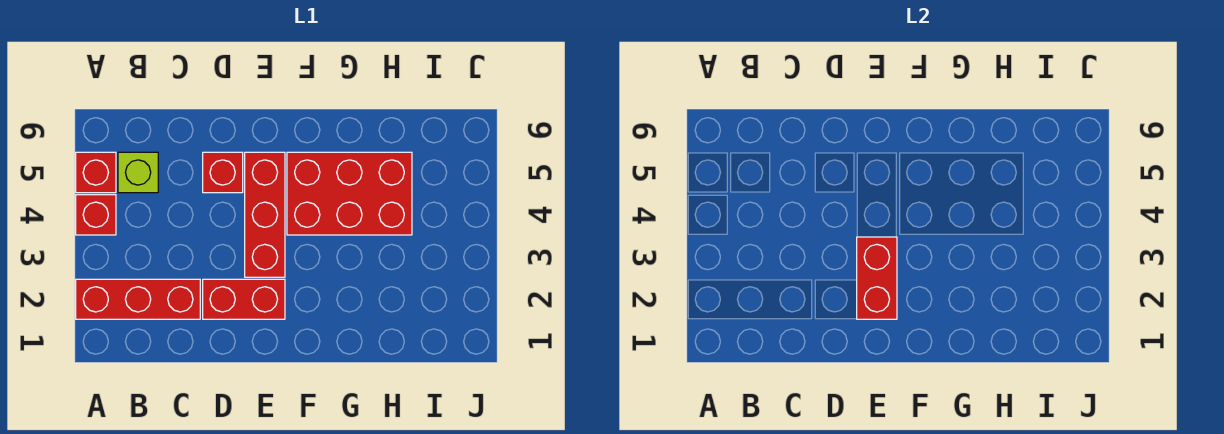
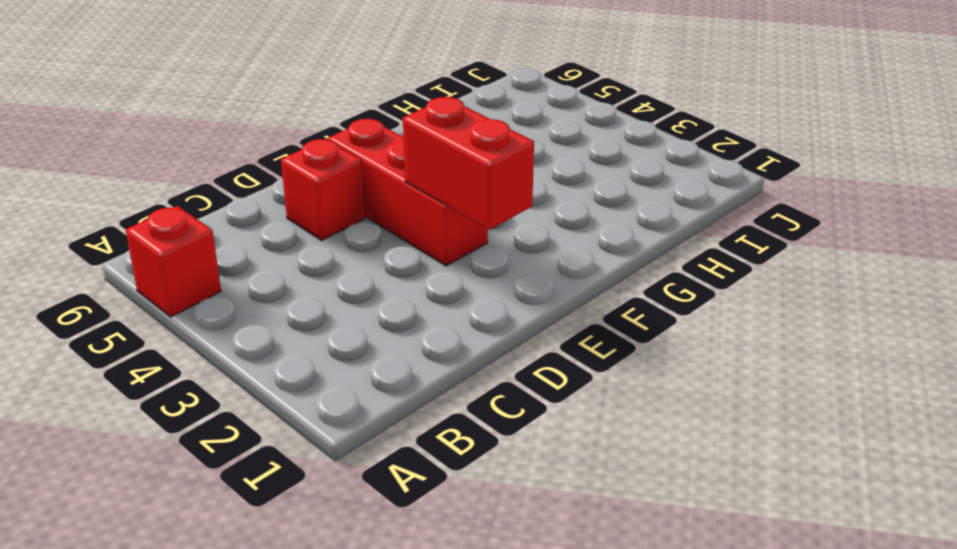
none -> red 1x3 brick [76,279,200,319]
none -> red 1x1 brick [76,195,116,235]

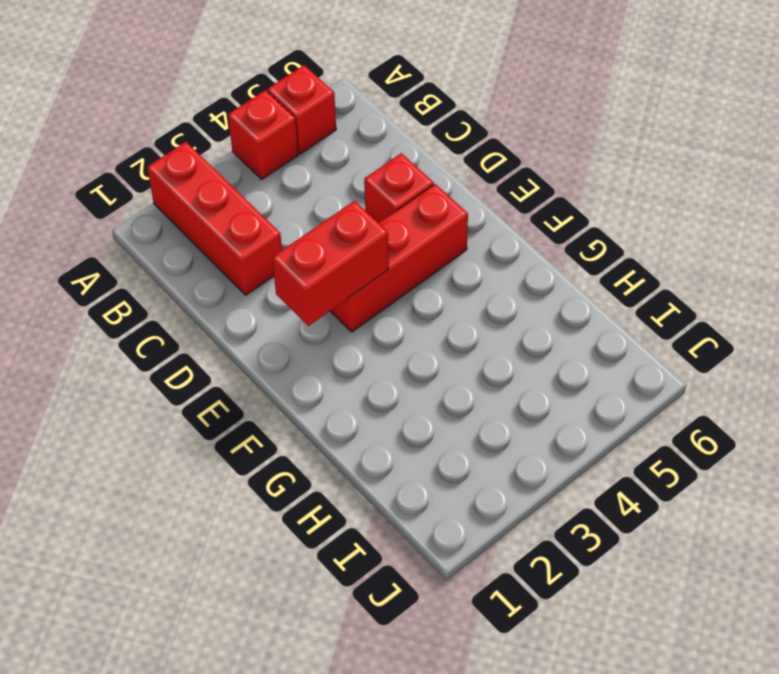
none -> lime 1x1 brick [118,152,158,193]
none -> red 1x2 brick [203,279,285,319]

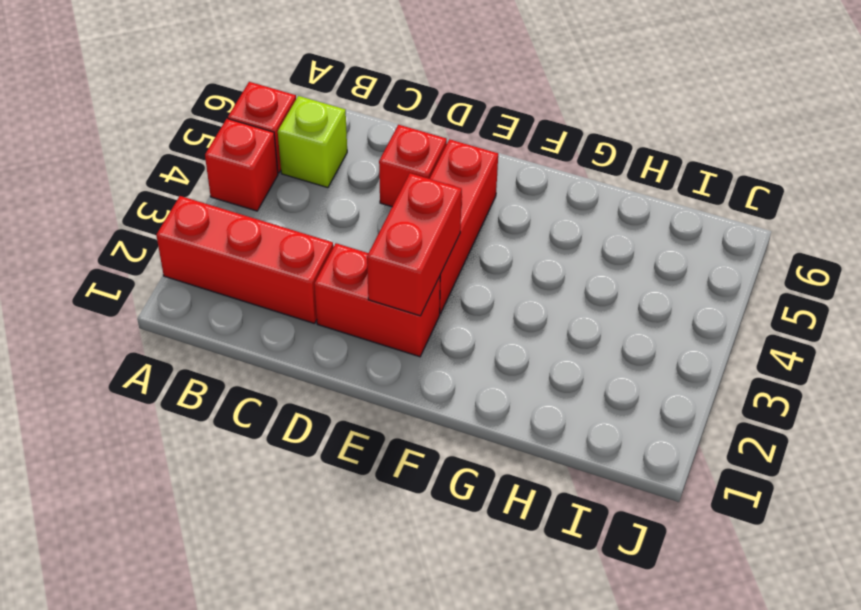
none -> red 2x3 brick [287,152,412,235]

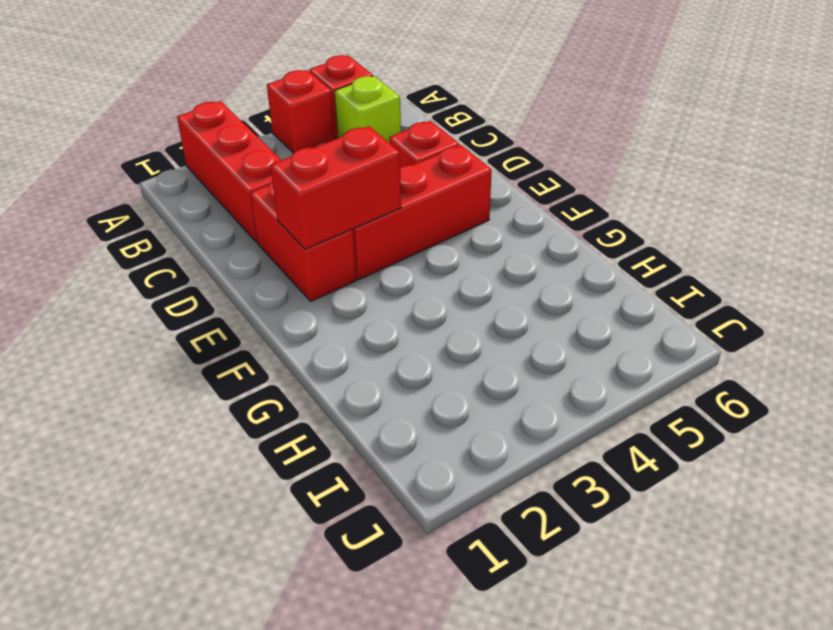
none -> red 2x3 brick [287,152,412,235]

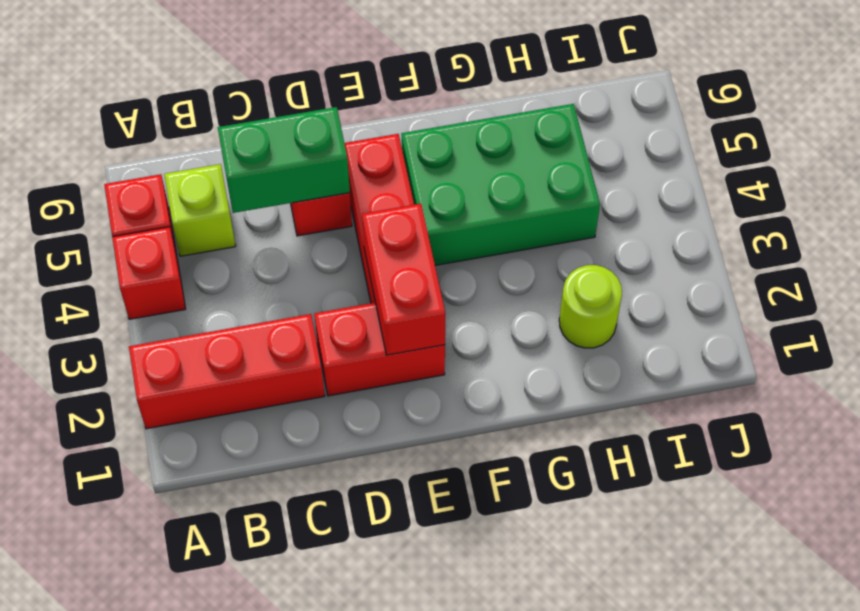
green 1x2 brick [218,107,350,213] -> none
green 2x3 brick [401,104,600,265] -> red 2x3 brick [287,152,412,235]
lime 1x1 round brick [559,265,622,348] -> none

